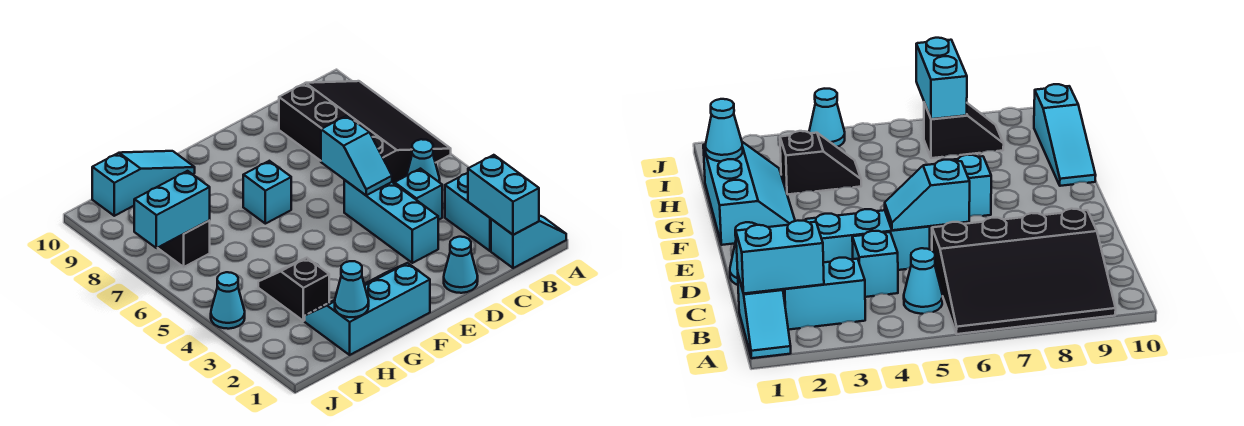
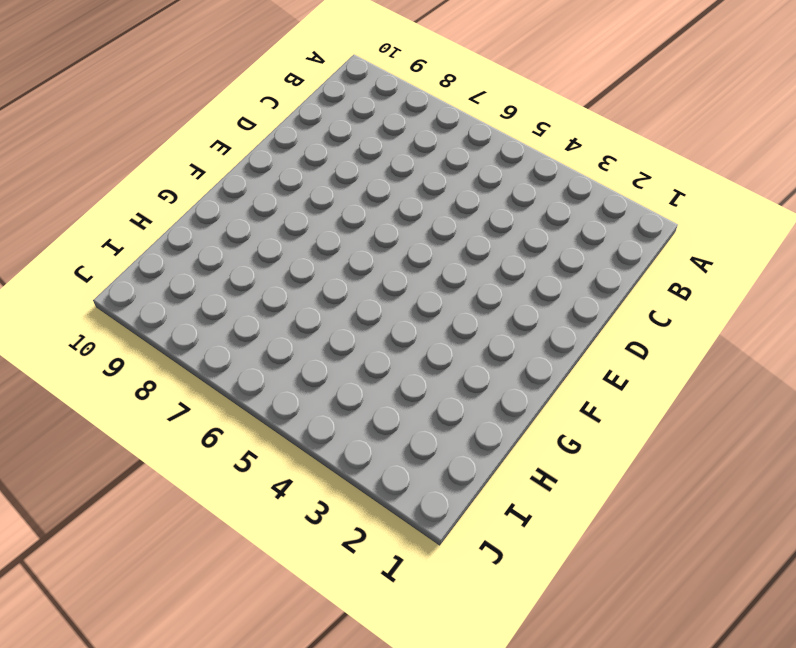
none -> cyan 1x2 slope [491,215,566,268]
none -> black 3x4 slope [279,81,451,184]
none -> cyan 1x2 brick [445,173,491,251]

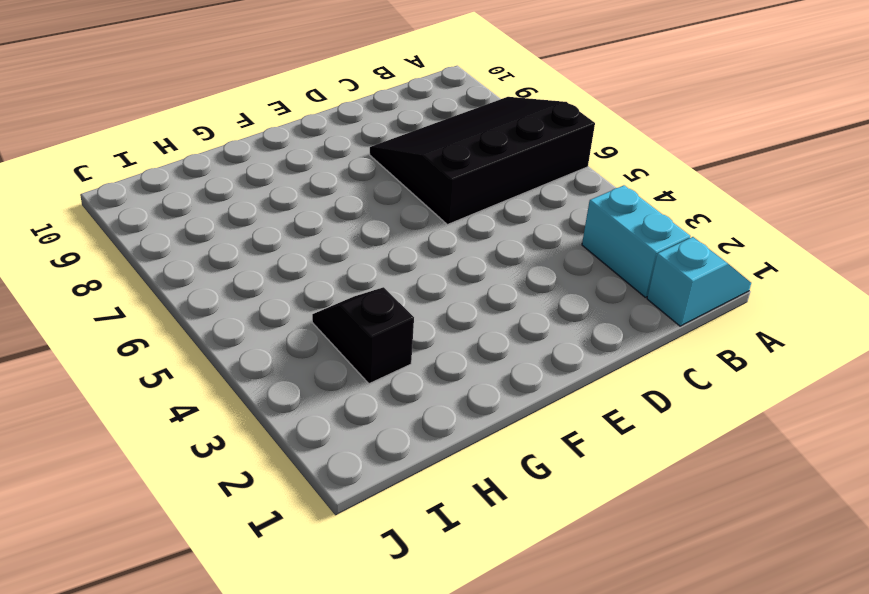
black 3x4 slope [370,97,595,225] -> black 3x4 slope turned to [279,81,451,184]
none -> cyan 1x1 cone [407,139,440,182]
none -> cyan 1x1 brick [395,169,442,220]
none -> cyan 1x1 cone [444,237,478,293]

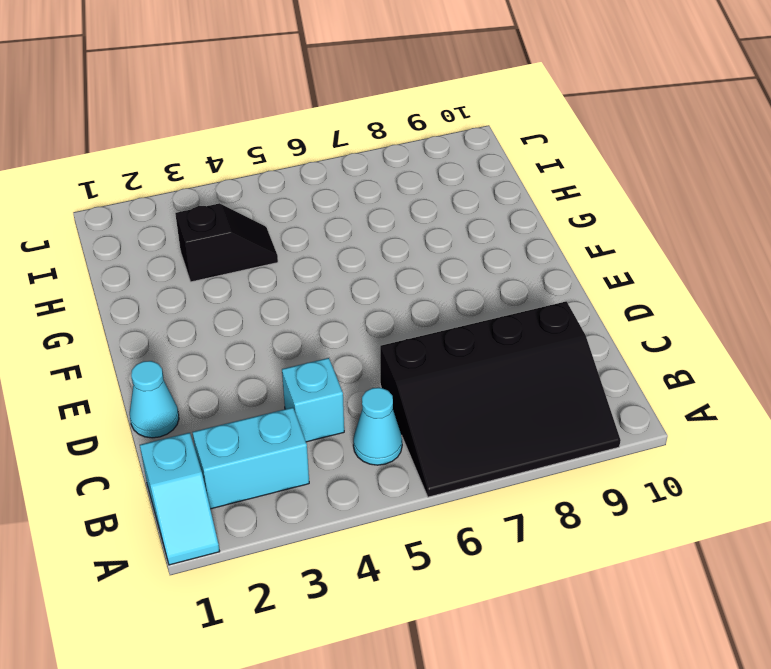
none -> cyan 1x3 brick [344,180,438,263]
none -> cyan 2x3 slope [305,263,430,355]
none -> cyan 1x1 brick [243,161,291,224]

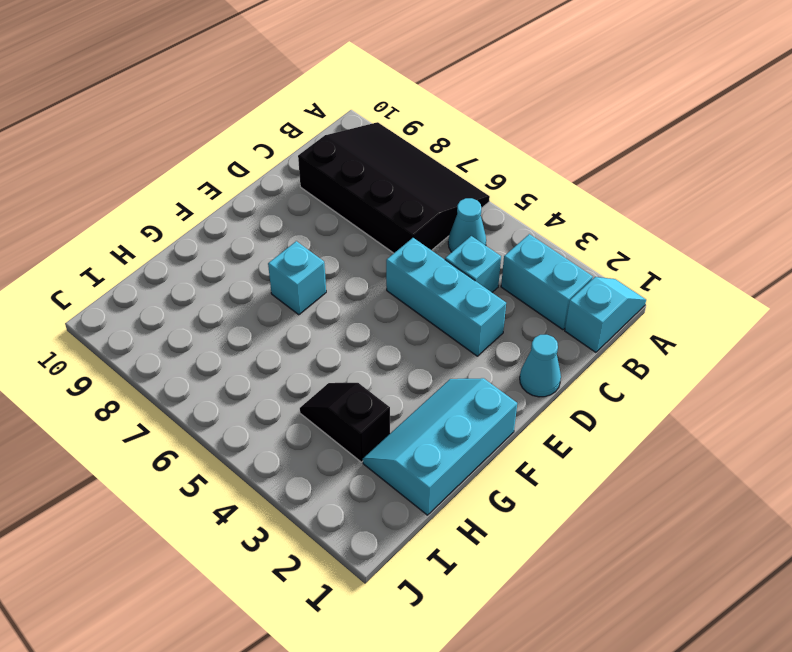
none -> cyan 1x3 slope [92,151,195,216]
none -> black 1x2 slope [158,221,210,267]
none -> cyan 1x1 cone [211,272,245,329]

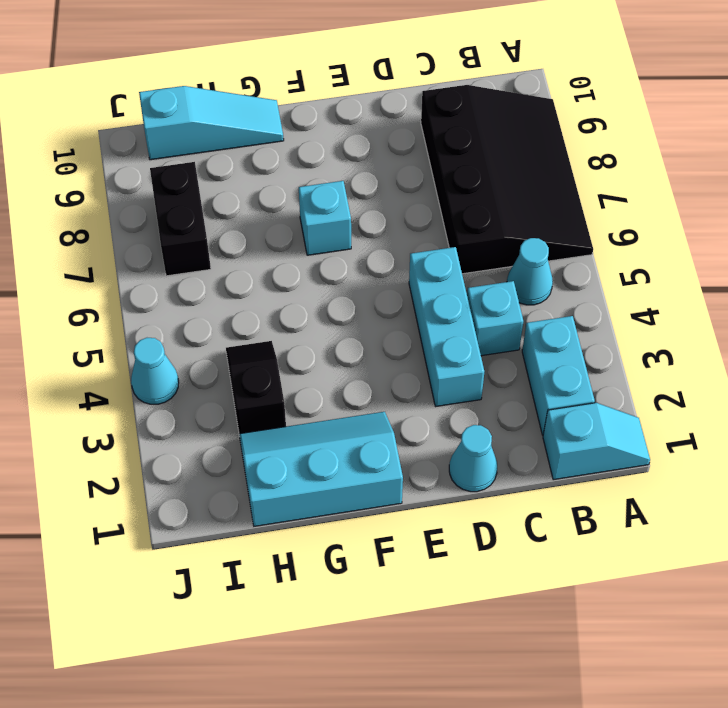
black 1x2 brick [150,162,211,276] -> black 1x2 slope [158,221,210,267]
none -> cyan 1x2 brick [468,155,539,235]
none -> cyan 1x2 slope [321,116,392,195]
none -> cyan 1x1 cone [335,261,369,317]

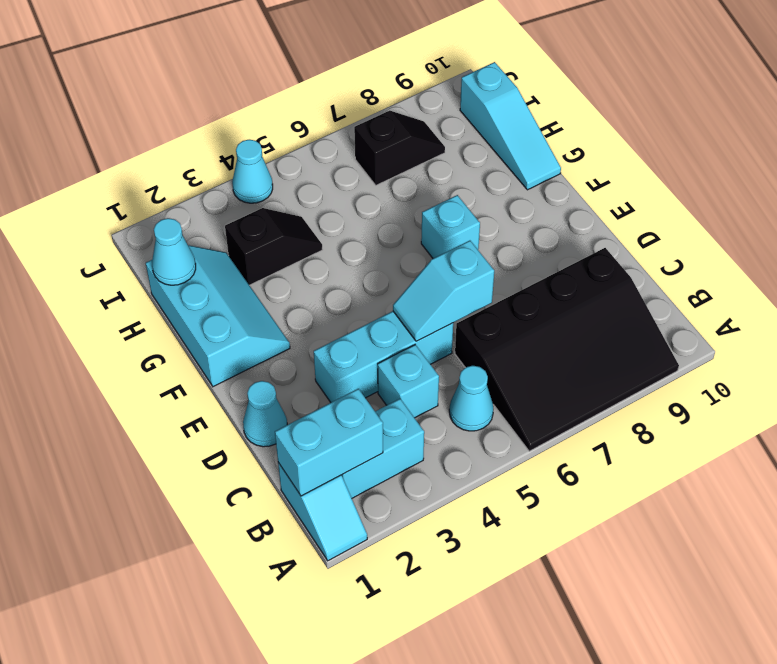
none -> cyan 1x2 brick [134,171,210,248]

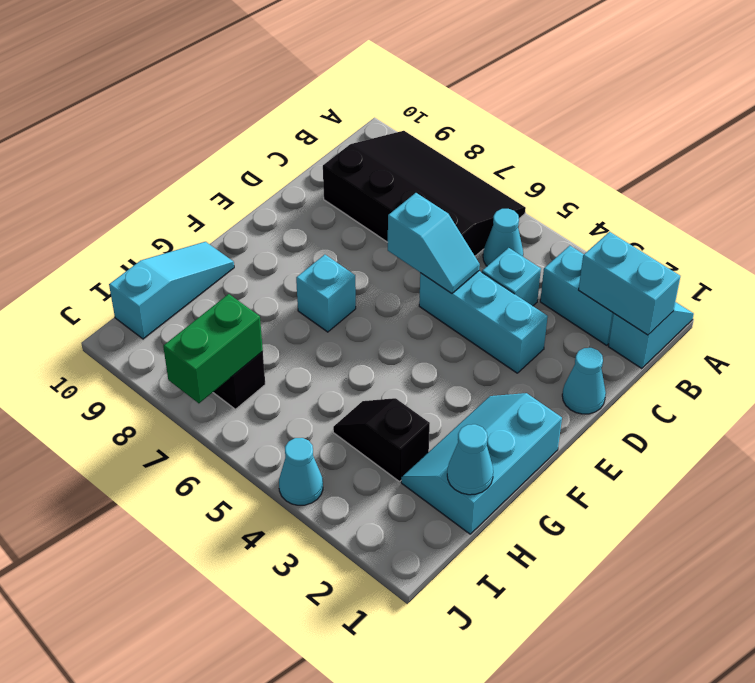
green 1x2 brick [163,294,263,403] -> cyan 1x2 brick [134,171,210,248]

